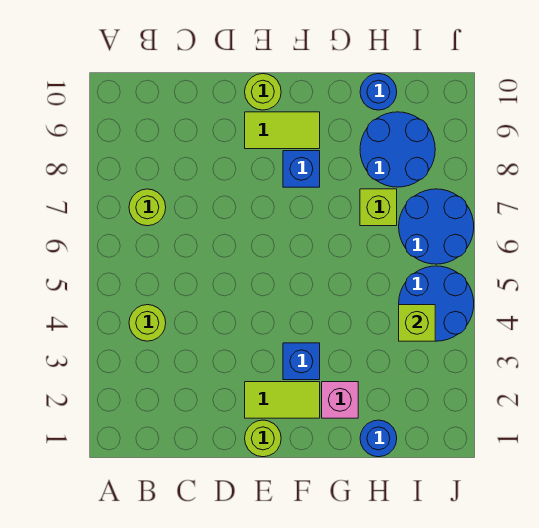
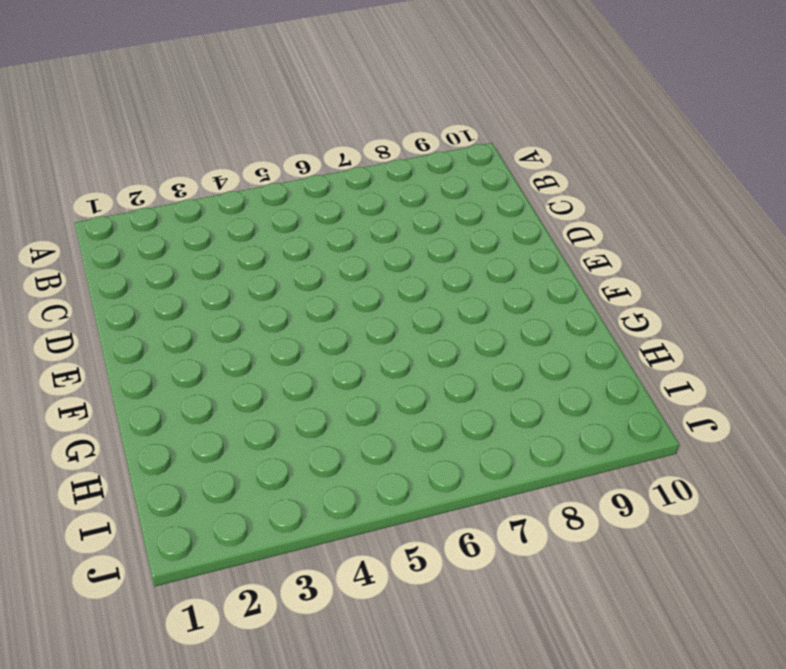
none -> lime 1x1 round brick [129,305,166,341]
none -> lime 1x1 round brick [129,189,166,226]
none -> lime 1x1 round brick [245,420,281,457]

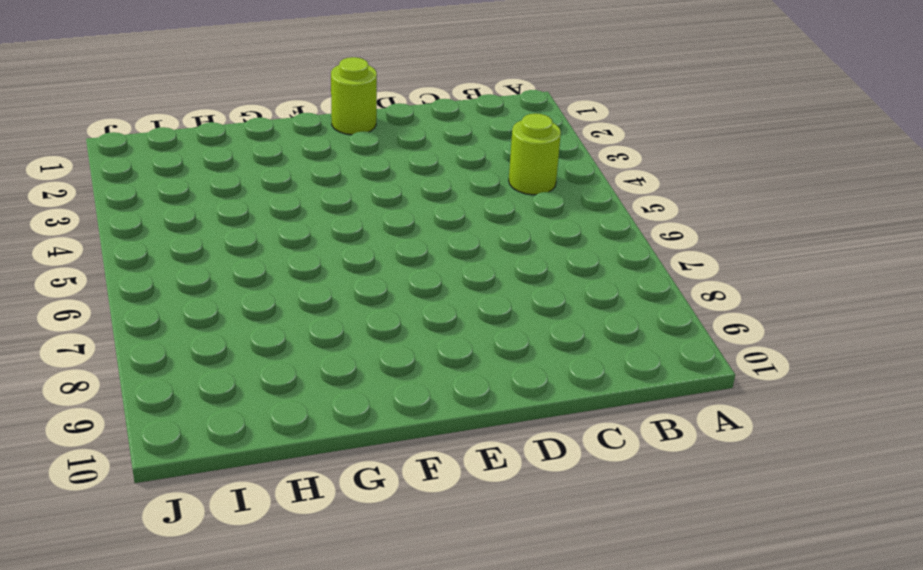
none -> lime 1x1 round brick [129,189,166,226]
none -> lime 1x2 tile [245,382,320,418]
none -> lime 1x2 tile [245,112,320,149]

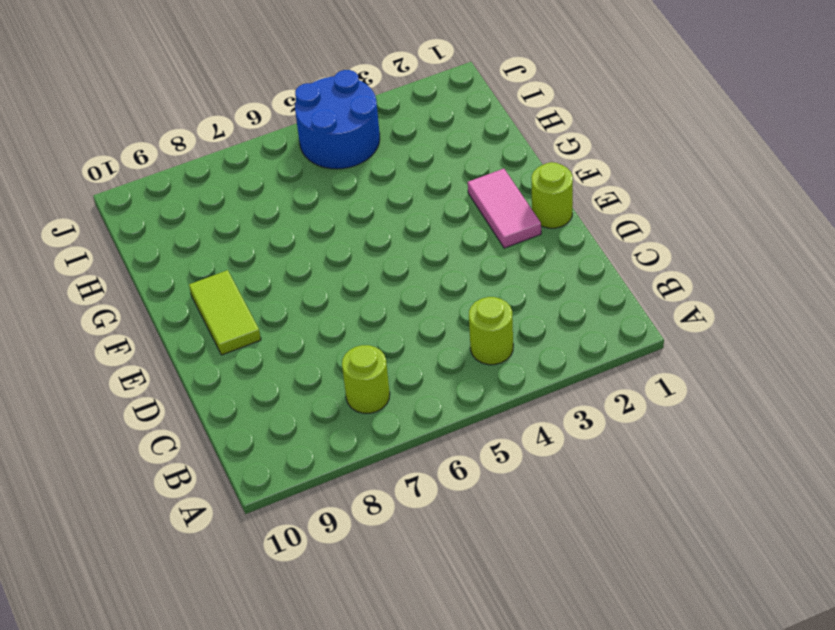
pink 1x2 tile [468,169,541,248] -> lime 1x2 tile [245,382,320,418]
none -> lime 1x1 round brick [245,74,281,110]
none -> blue 1x1 brick [283,343,320,380]
none -> blue 1x1 brick [283,151,320,187]

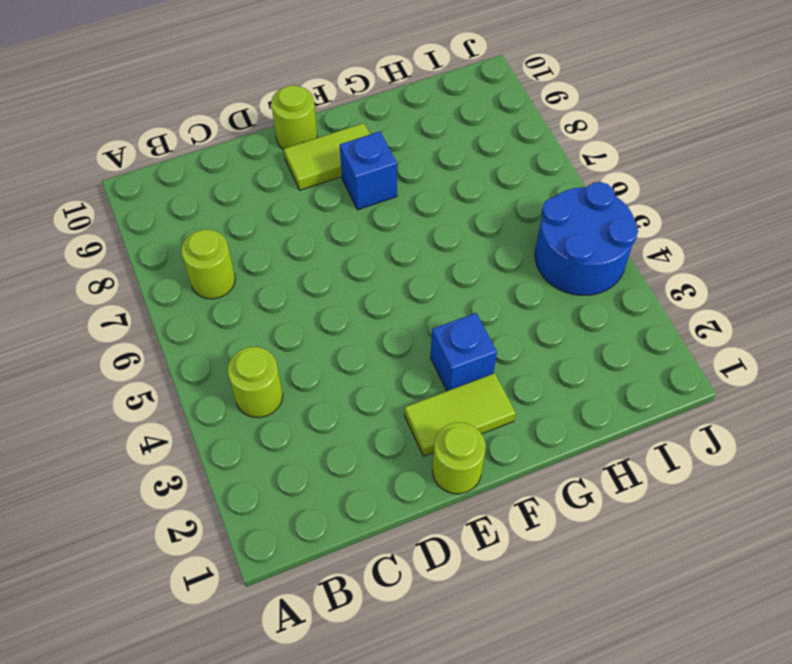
none -> pink 1x1 brick [322,382,358,418]
none -> blue 1x1 round brick [360,420,397,457]
none -> lime 1x1 brick [360,189,397,226]

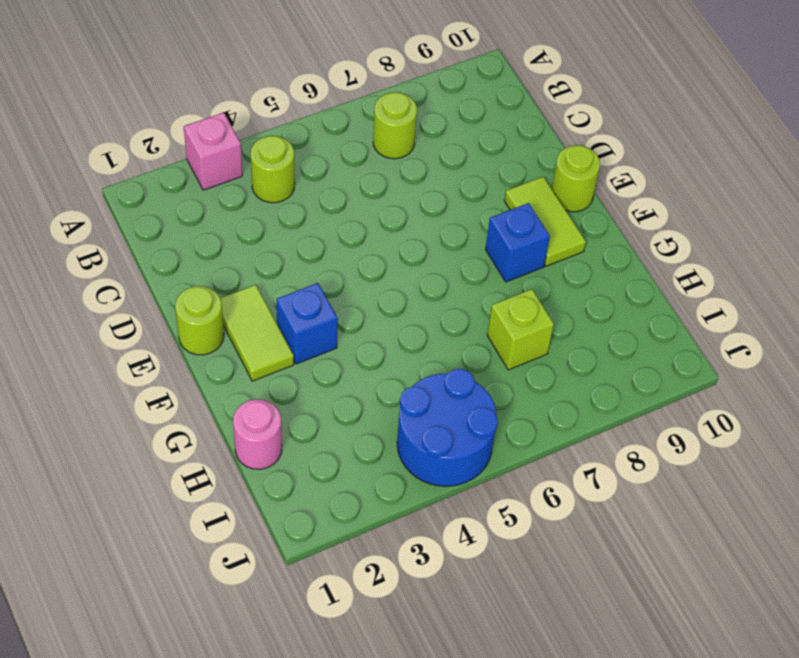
pink 1x1 brick [184,113,242,190] -> pink 1x1 brick moved to [322,382,358,418]
pink 1x1 round brick [233,399,282,469] -> blue 1x1 round brick [360,420,397,457]
none -> blue 2x2 round brick [360,112,435,187]
none -> blue 1x1 round brick [360,74,397,110]
none -> blue 2x2 round brick [399,189,474,264]

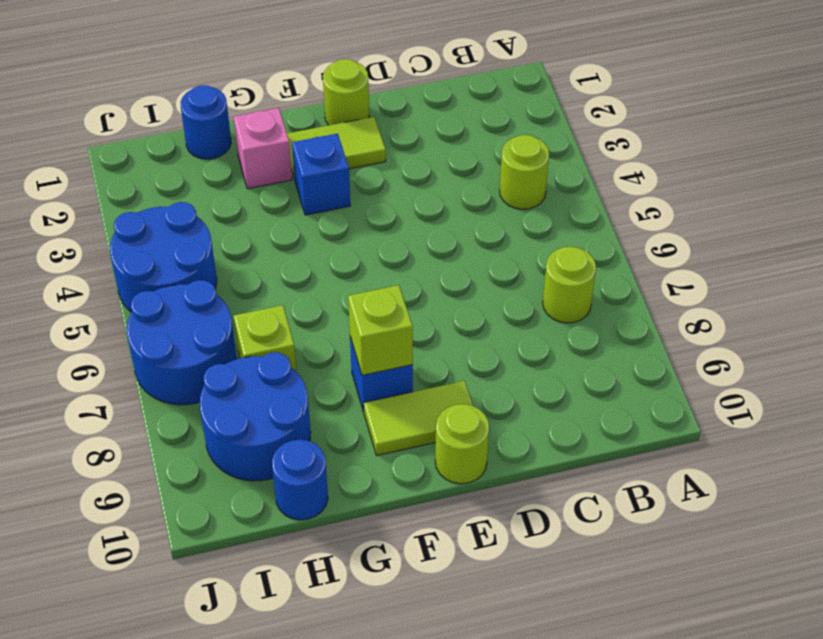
lime 1x1 brick [348,285,413,375] -> lime 1x1 brick moved to [399,305,435,341]

